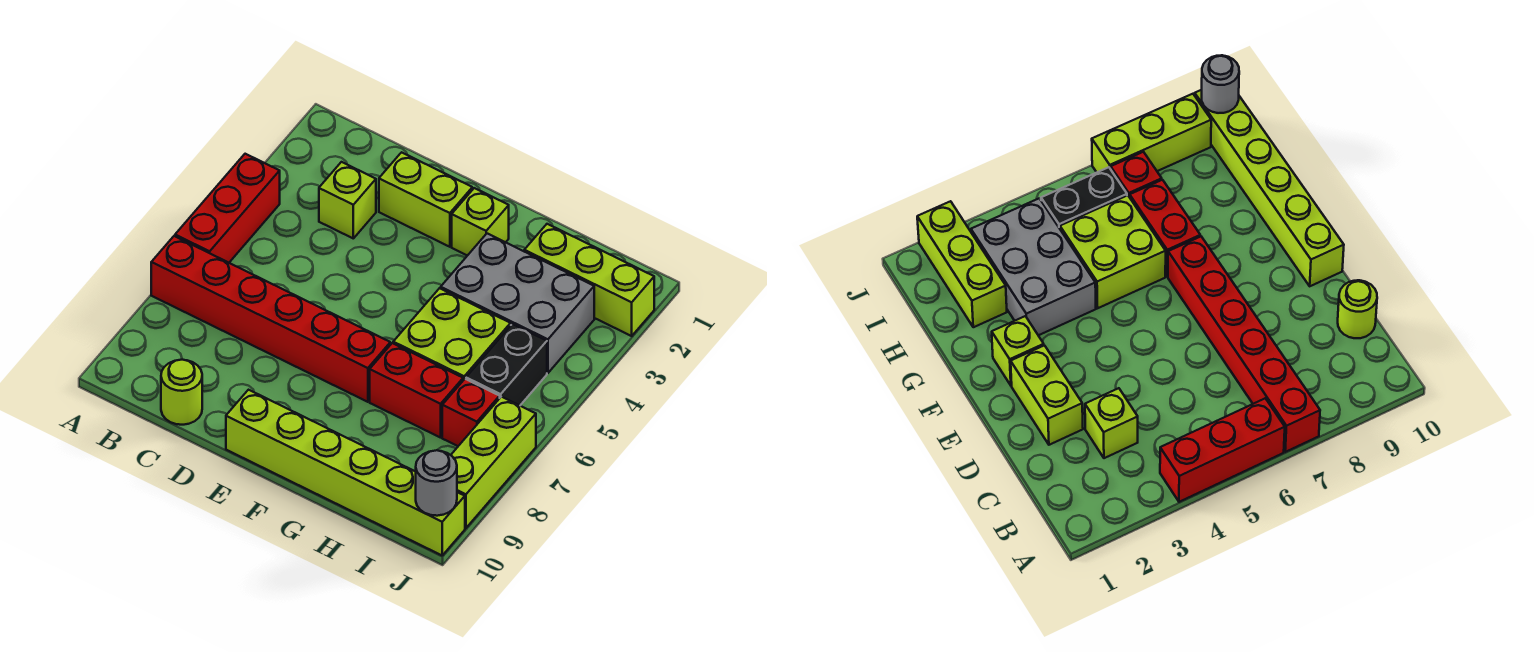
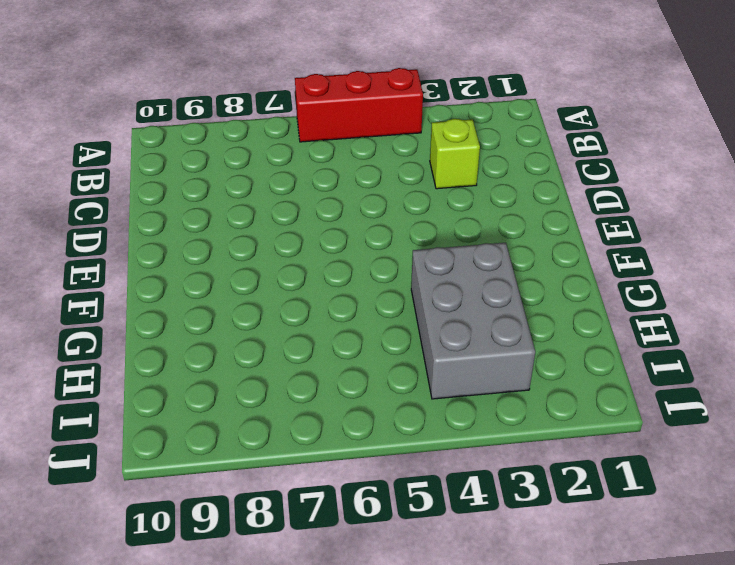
none -> red 1x6 brick [151,236,390,402]
none -> lime 1x1 round brick [161,360,202,425]
none -> lime 1x2 brick [379,152,472,247]

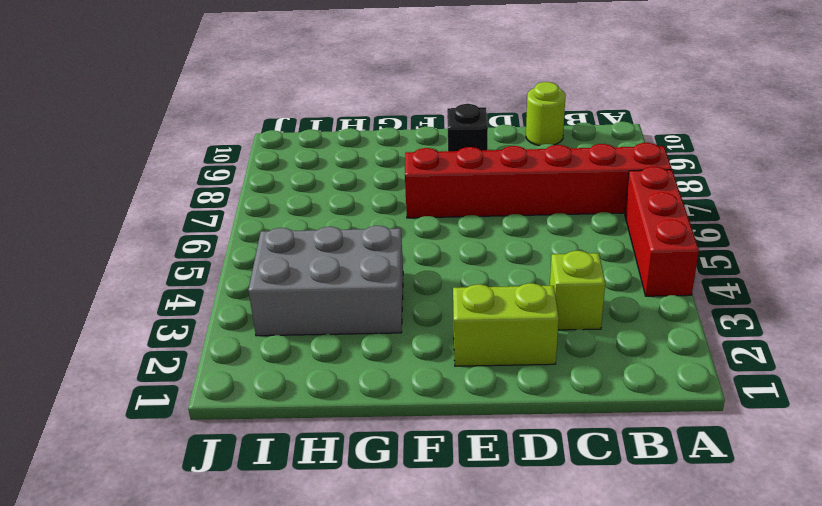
black 1x1 brick [447,104,488,151] -> none
none -> lime 1x6 brick [226,390,465,555]
none -> lime 1x1 brick [452,188,509,256]
none -> lime 2x2 brick [393,288,511,380]

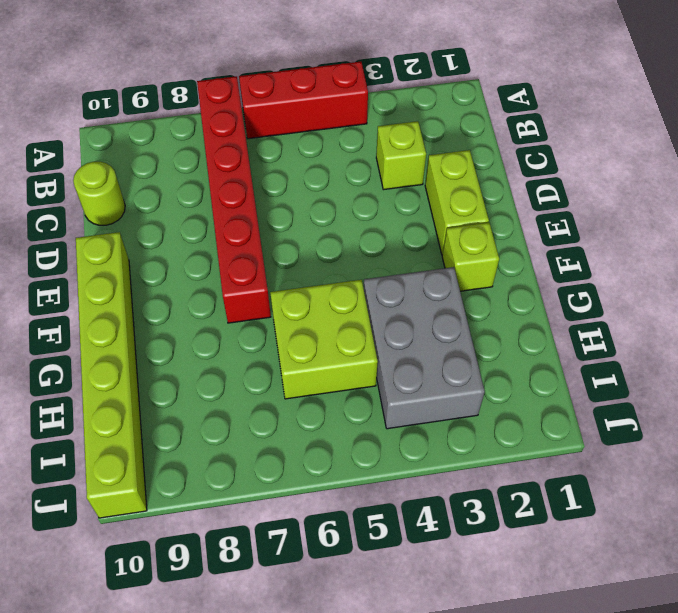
none -> red 1x2 brick [370,343,463,438]
none -> lime 1x3 brick [524,224,654,336]
none -> black 1x2 brick [466,324,547,405]

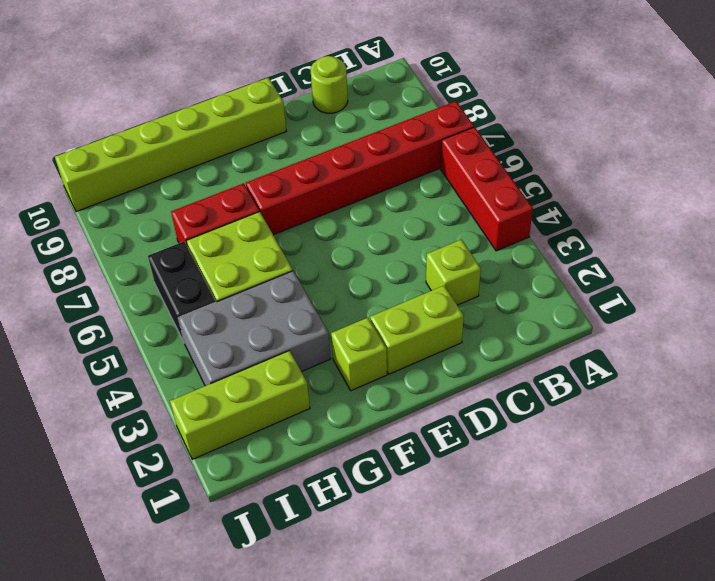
none -> red 1x1 brick [442,379,500,446]
none -> lime 1x3 brick [451,397,536,528]
none -> grey 1x1 round brick [416,450,457,516]

